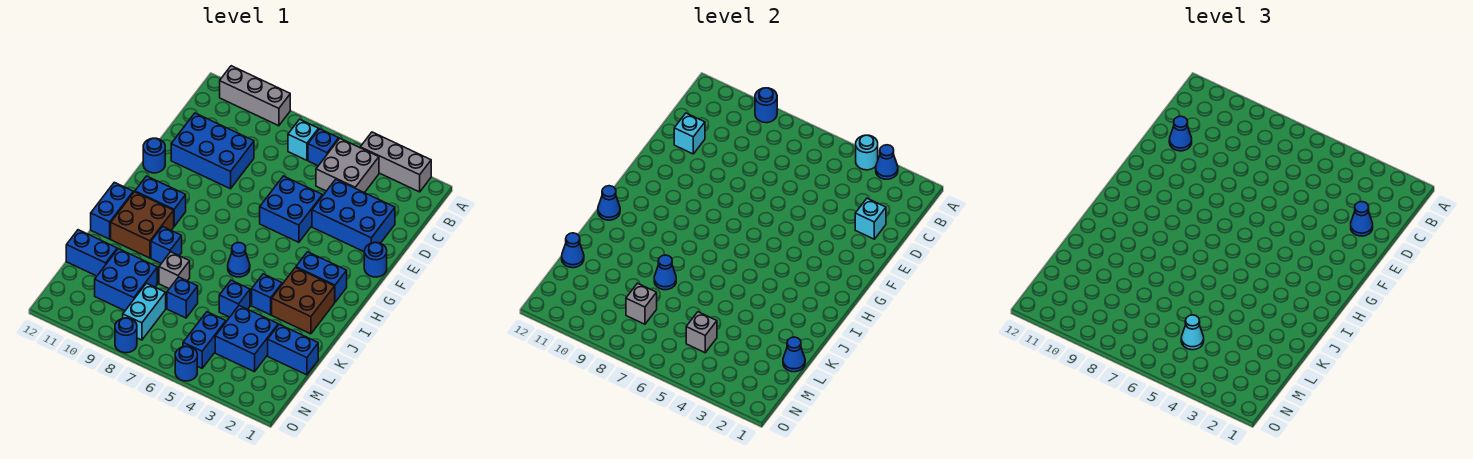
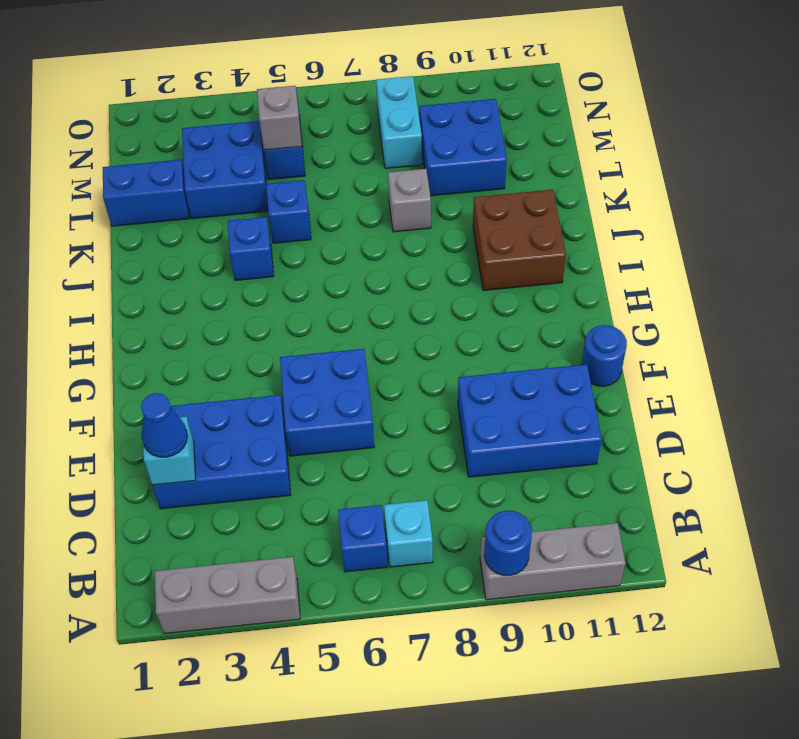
none -> grey 2x2 brick [316,138,379,193]
none -> blue 1x1 round brick [364,242,387,277]
none -> blue 1x2 brick [296,252,347,302]
none -> blue 1x2 brick [135,176,186,226]

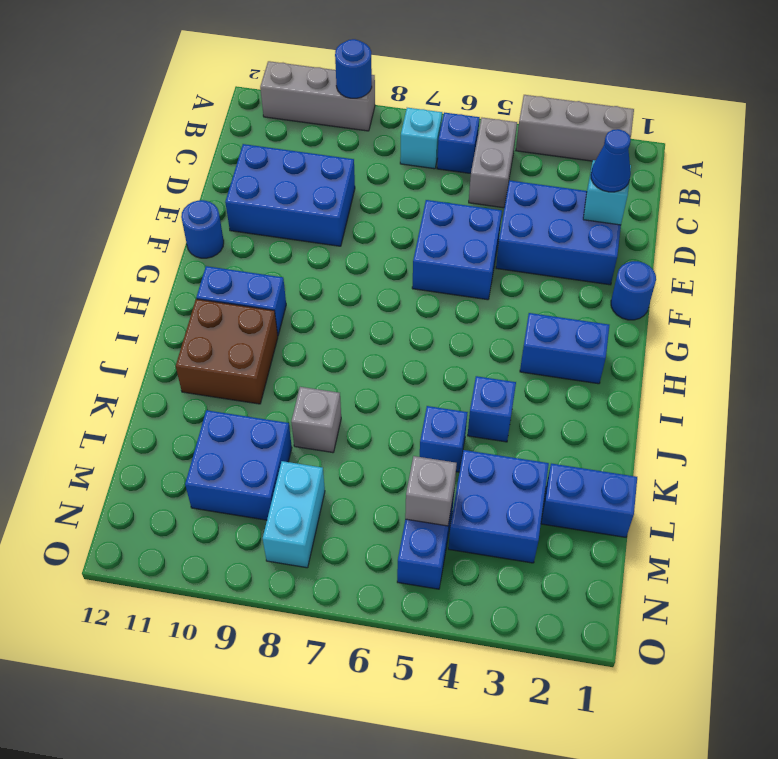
grey 1x2 brick [469,118,517,208] -> grey 2x2 brick [316,138,379,193]
none -> brown 2x2 brick [272,268,335,334]
none -> blue 1x1 cone [228,243,250,277]
none -> blue 1x2 brick [91,182,133,239]
none -> blue 1x1 brick [151,227,182,263]

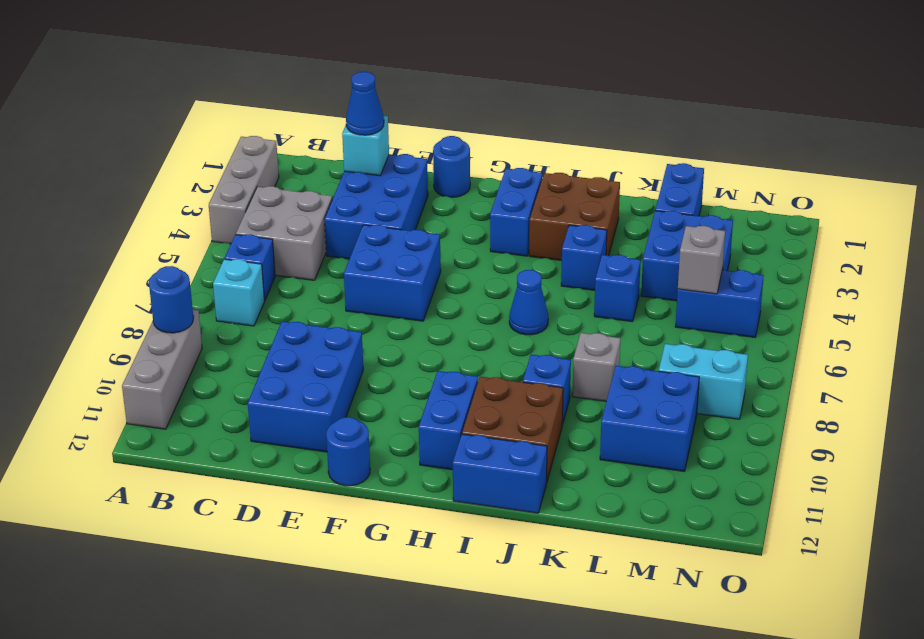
none -> blue 1x1 brick [167,277,198,318]
none -> blue 1x2 brick [66,230,117,276]
none -> blue 1x1 round brick [175,346,197,381]
none -> blue 1x1 round brick [115,318,137,353]

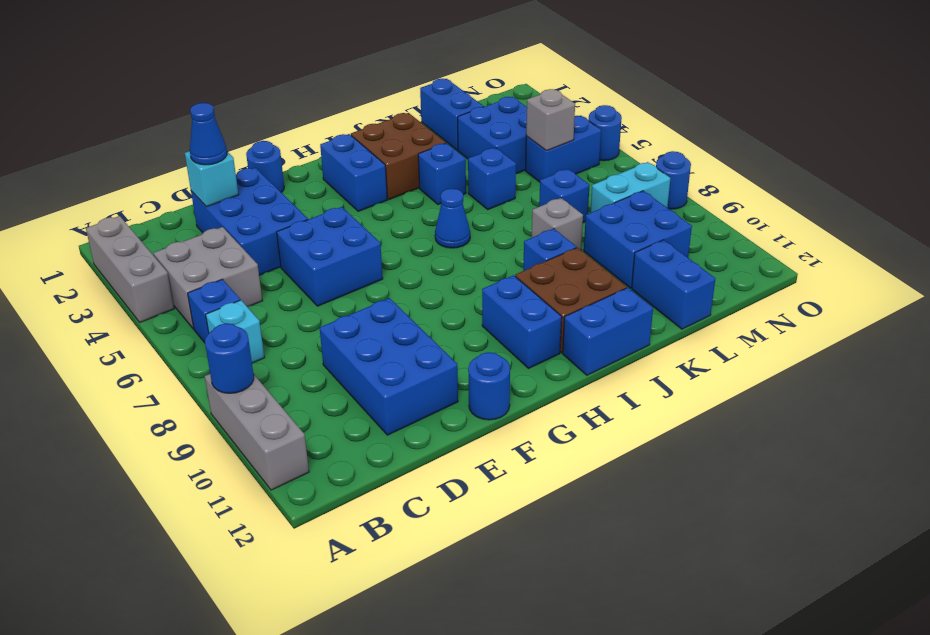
none -> blue 1x1 cone [876,145,898,179]
none -> cyan 1x1 round brick [856,135,878,170]
none -> cyan 1x1 brick [674,113,705,154]
none -> blue 1x1 cone [598,186,620,220]

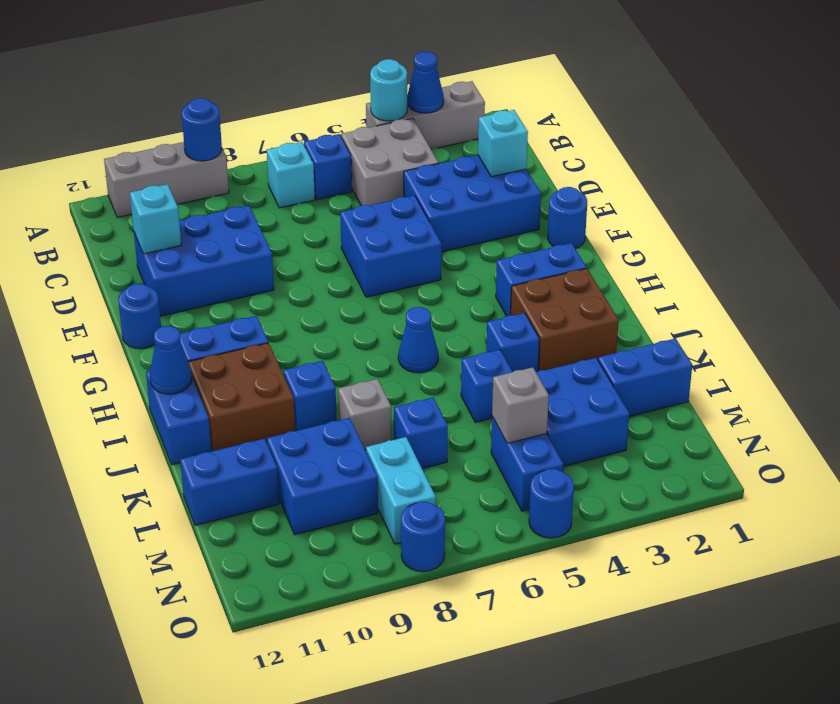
none -> blue 1x1 cone [654,255,676,290]
none -> blue 1x1 cone [783,337,805,372]
none -> blue 1x1 cone [562,233,584,268]
none -> grey 1x1 brick [626,283,657,324]

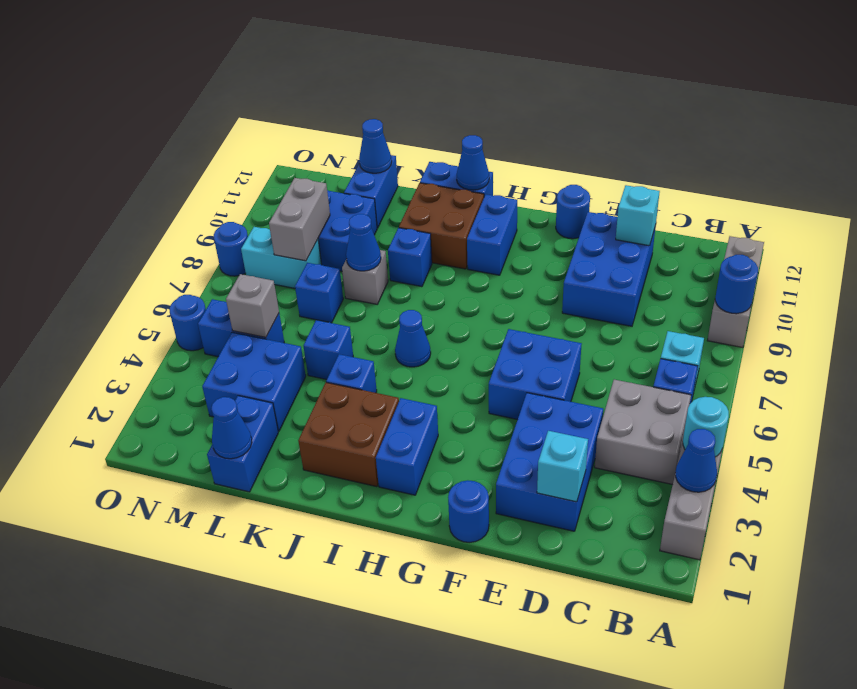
grey 1x2 brick [269,178,330,261] -> grey 1x1 brick [626,283,657,324]
none -> blue 1x1 cone [1351,202,1373,236]
none -> blue 1x1 cone [1169,116,1192,151]
none -> cyan 1x1 cone [1181,315,1204,350]

